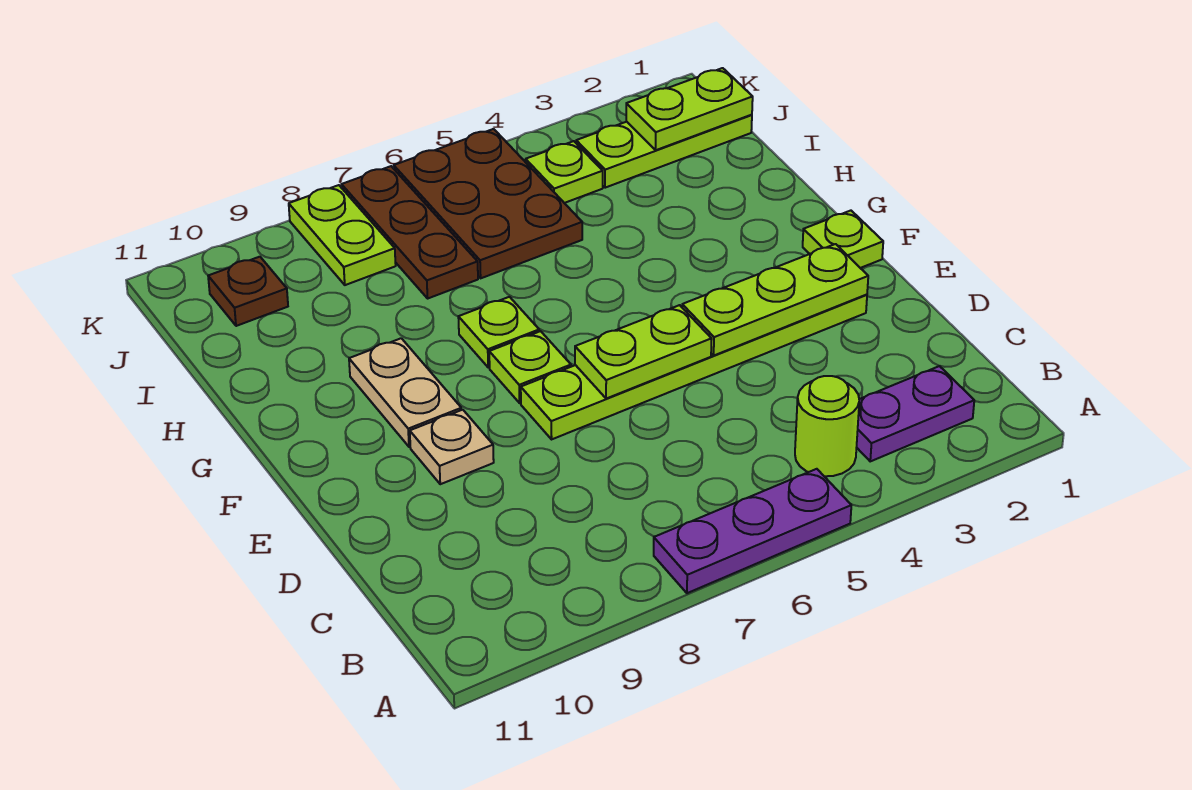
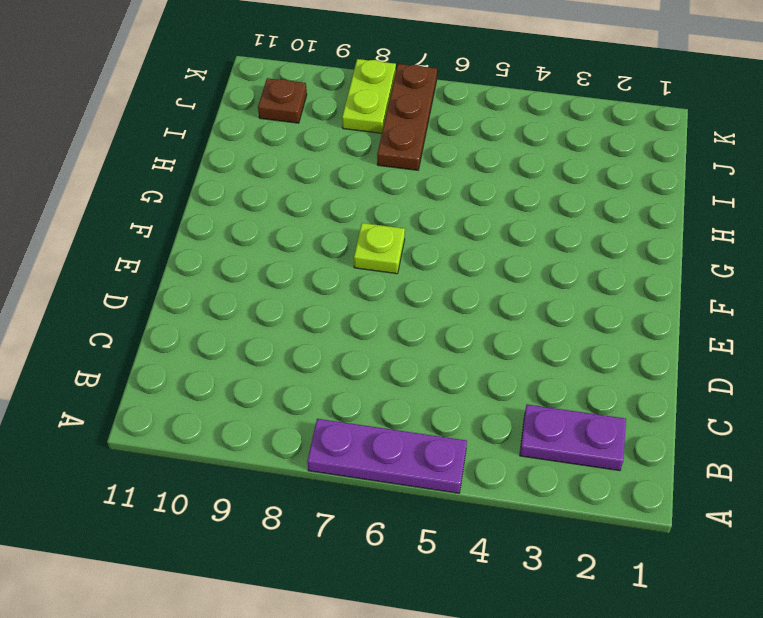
none -> lime 1x1 round brick [795,376,859,476]
none -> lime 1x6 plate [521,295,867,439]
none -> tan 1x1 plate [410,410,494,484]

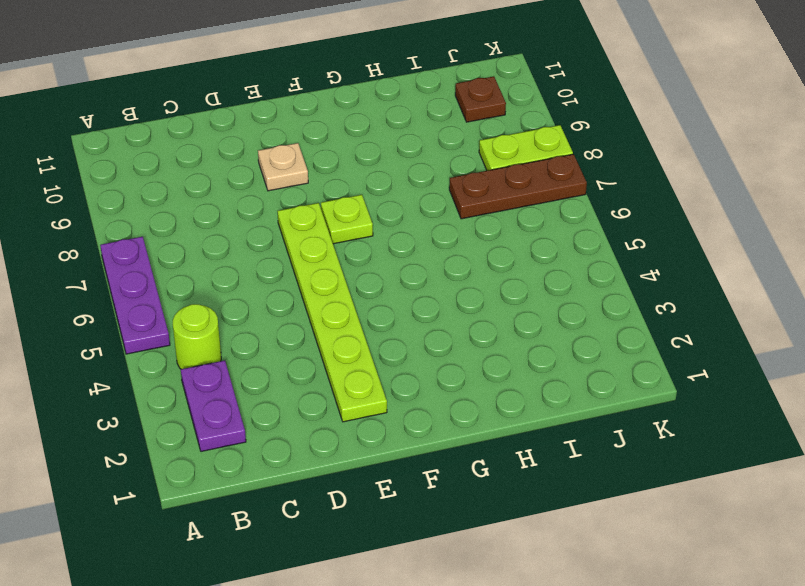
none -> lime 1x1 plate [803,211,883,268]
none -> tan 1x2 plate [349,338,461,447]
none -> lime 1x1 plate [458,297,539,367]

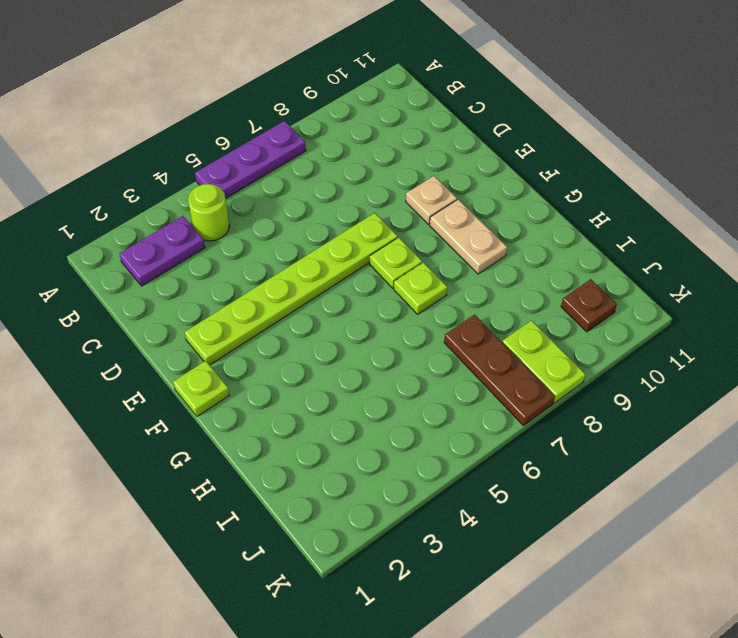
none -> brown 2x3 plate [394,129,582,278]
none -> lime 1x3 plate [576,115,752,188]
none -> lime 1x1 plate [526,141,603,203]

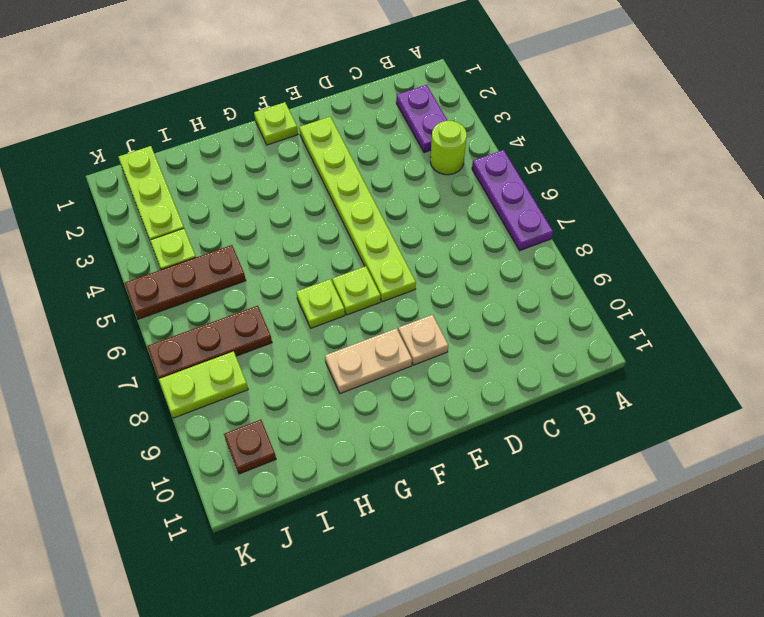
brown 1x3 plate [125,245,246,319] -> brown 2x3 plate [394,129,582,278]
none -> lime 1x3 plate [682,244,868,355]
none -> lime 1x2 plate [575,305,712,399]
none -> lime 1x2 plate [626,68,753,150]

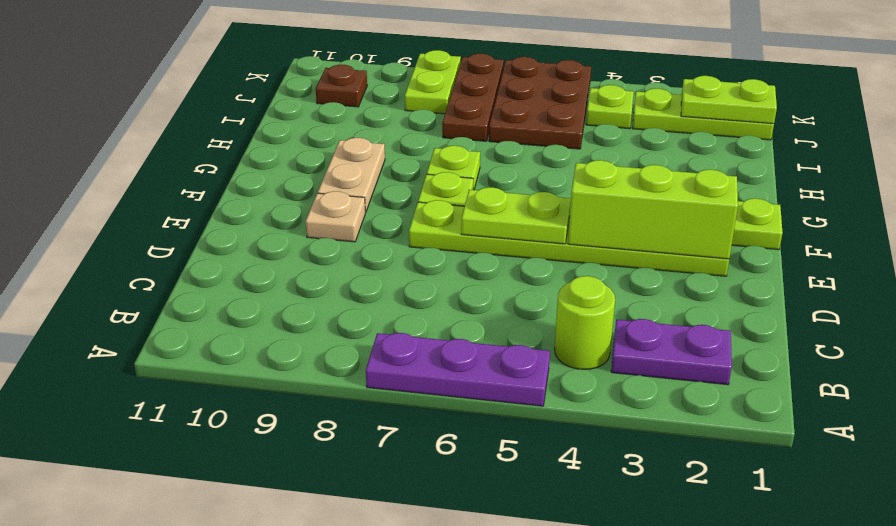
lime 1x3 brick [568,160,738,259] -> lime 1x3 plate [682,244,868,355]

